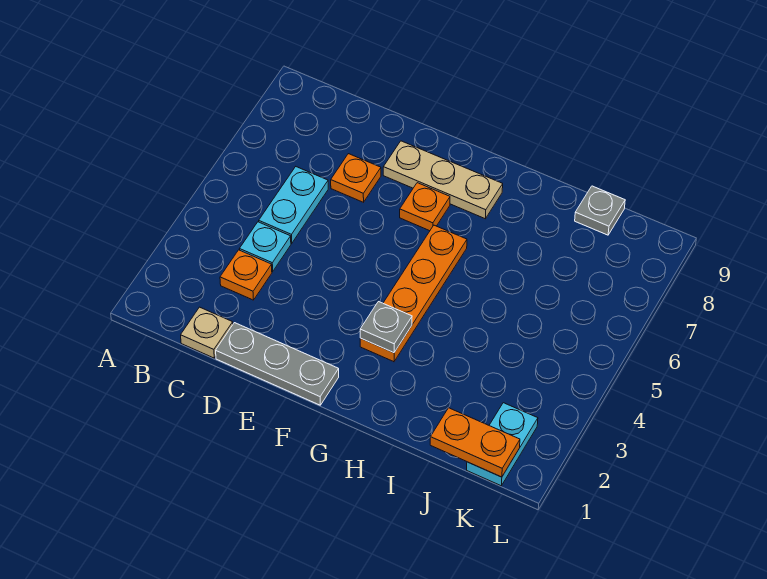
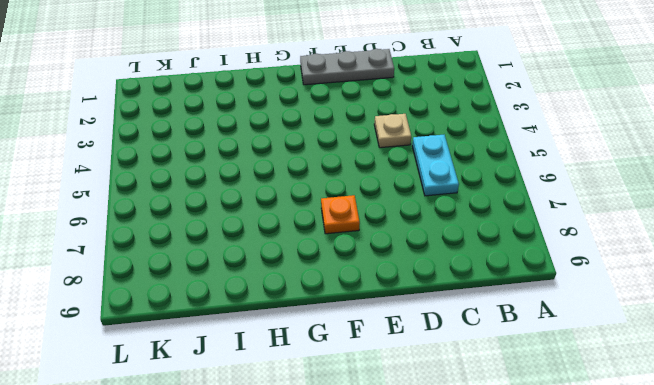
tan 1x1 plate [374,114,411,148] -> tan 1x1 plate moved to [181,307,233,358]
none -> orange 1x1 plate [220,250,272,300]
none -> cyan 1x1 plate [240,222,291,271]
none -> orange 1x1 plate [331,154,381,202]

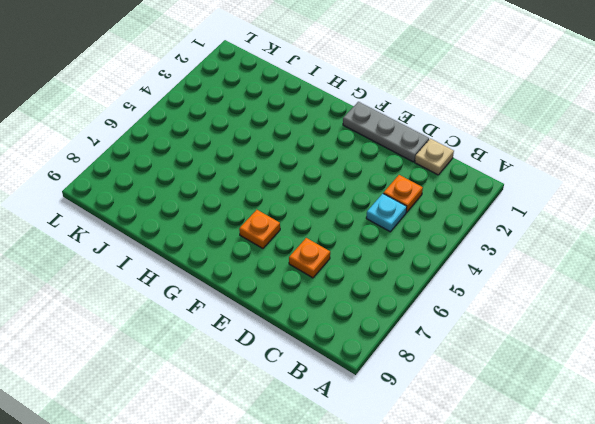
none -> cyan 1x2 plate [259,167,328,243]
none -> tan 1x3 plate [383,141,503,219]
none -> orange 1x4 plate [360,225,467,362]

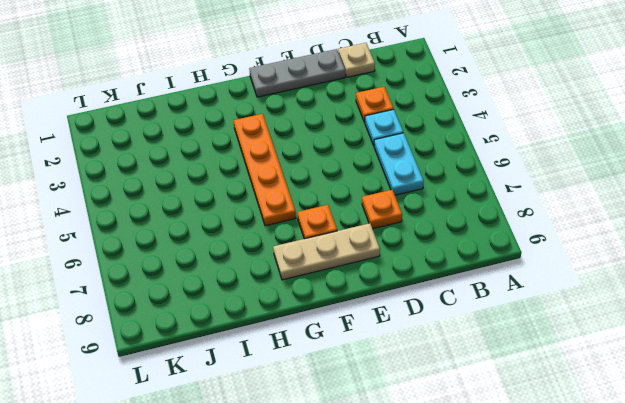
none -> grey 1x1 plate [575,186,625,235]
none -> cyan 1x2 plate [467,403,538,486]
none -> grey 1x1 plate [360,302,412,353]

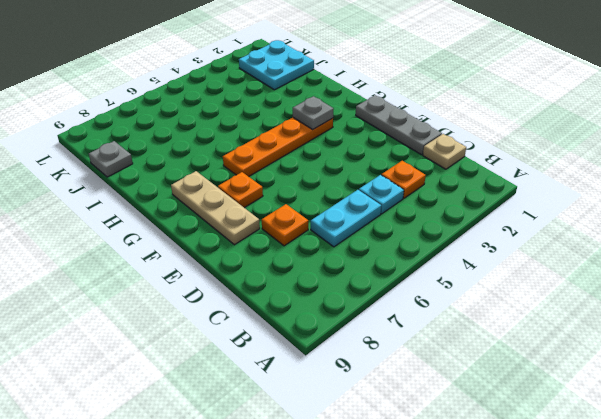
cyan 2x2 plate [239,40,314,90] -> cyan 1x2 plate [467,403,538,486]
none -> orange 1x2 plate [430,408,520,477]

